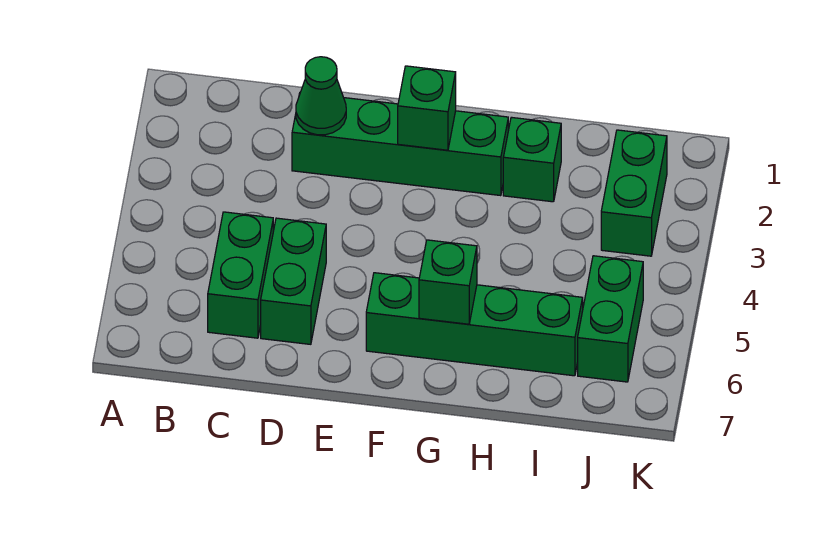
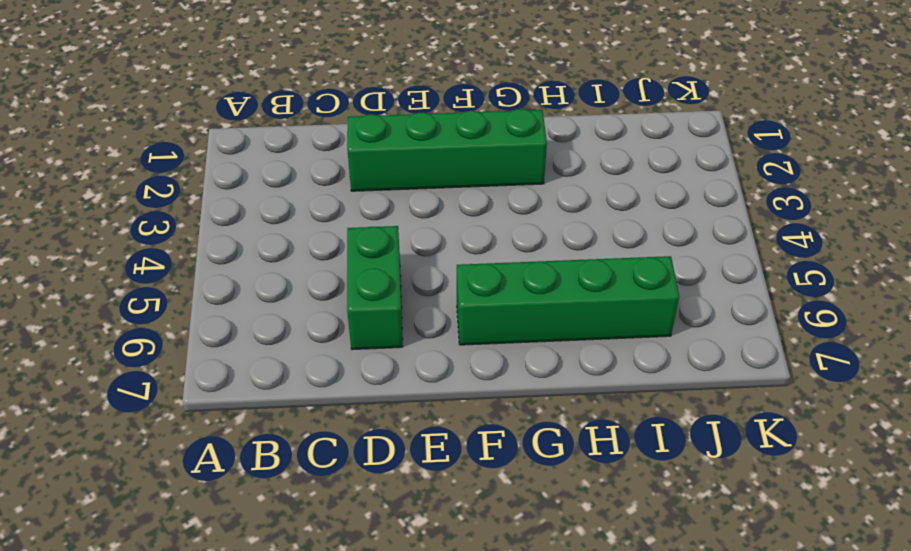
none -> green 1x2 brick [208,212,273,338]
none -> green 1x1 brick [503,117,561,202]

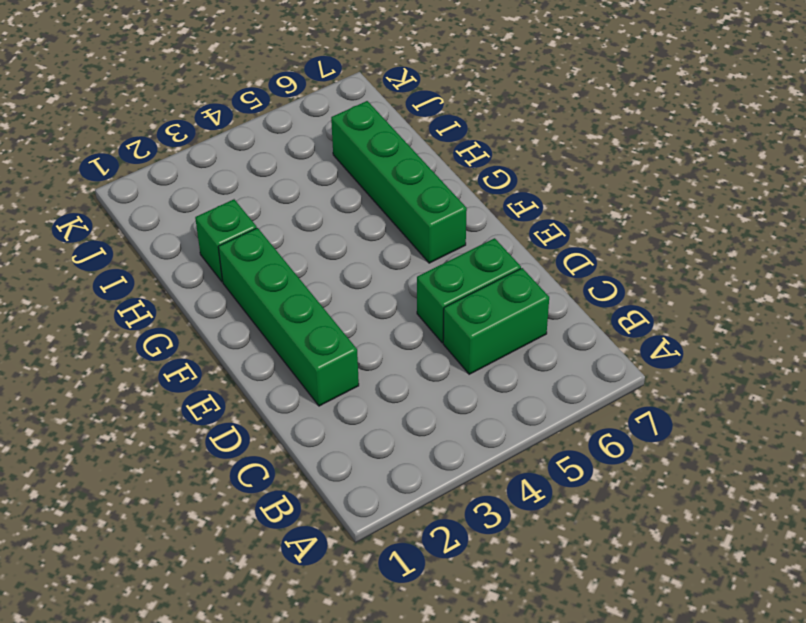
none -> green 1x2 brick [601,130,667,256]
none -> green 1x2 brick [578,256,643,382]

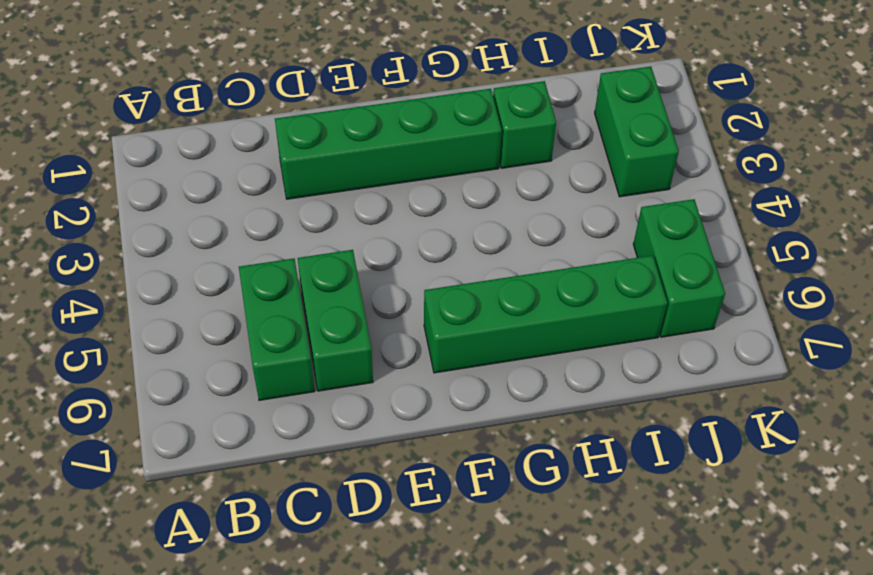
none -> green 1x1 cone [296,57,346,135]
none -> green 1x1 brick [398,66,456,150]

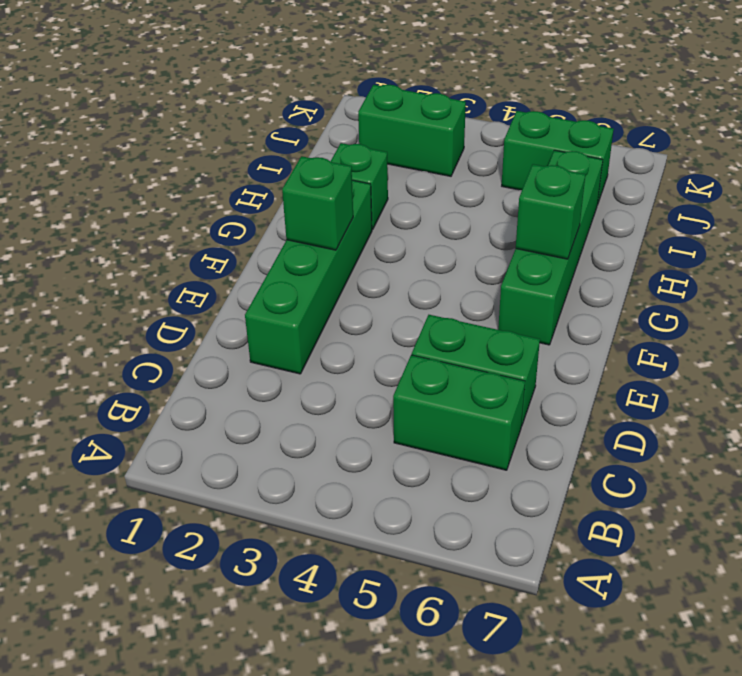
none -> green 1x1 cone [296,57,346,135]

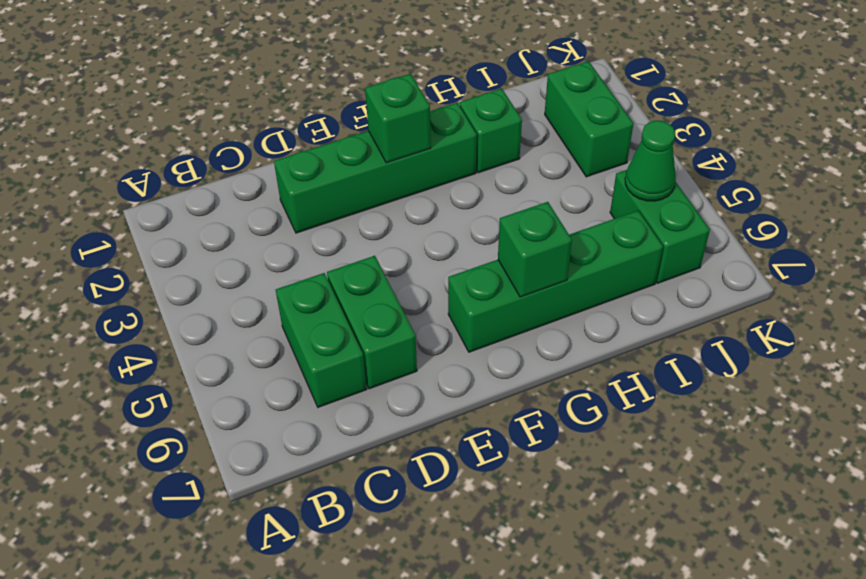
green 1x1 cone [625,121,676,201] -> green 1x1 cone moved to [296,57,346,135]

